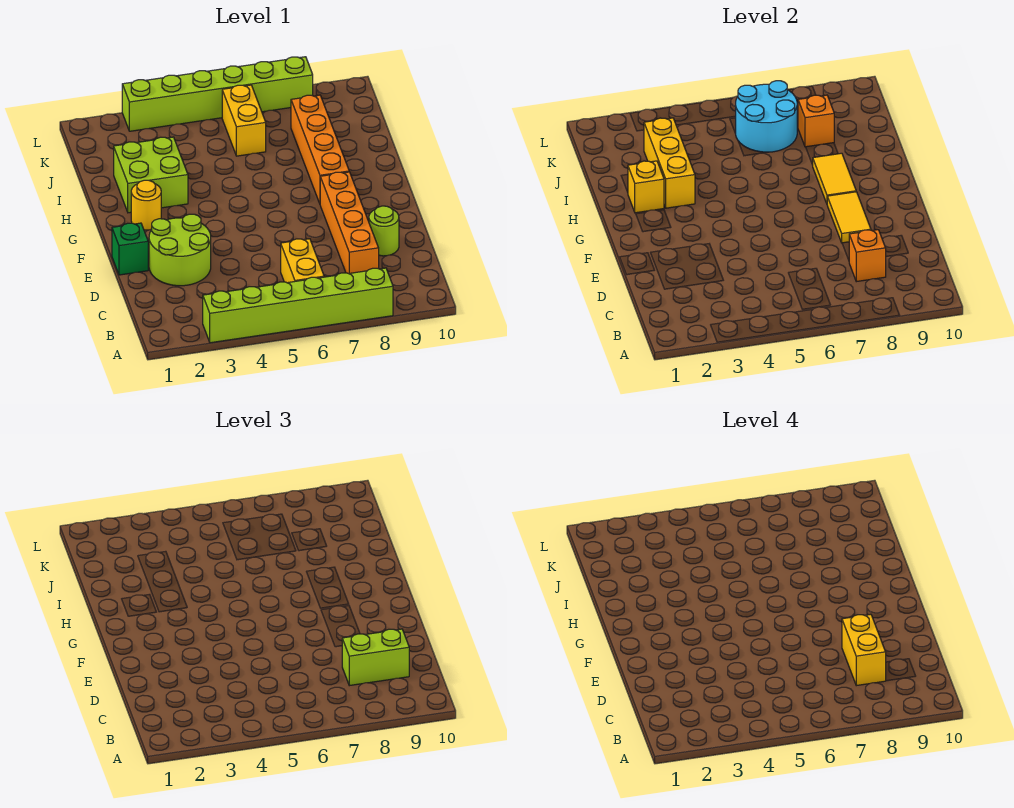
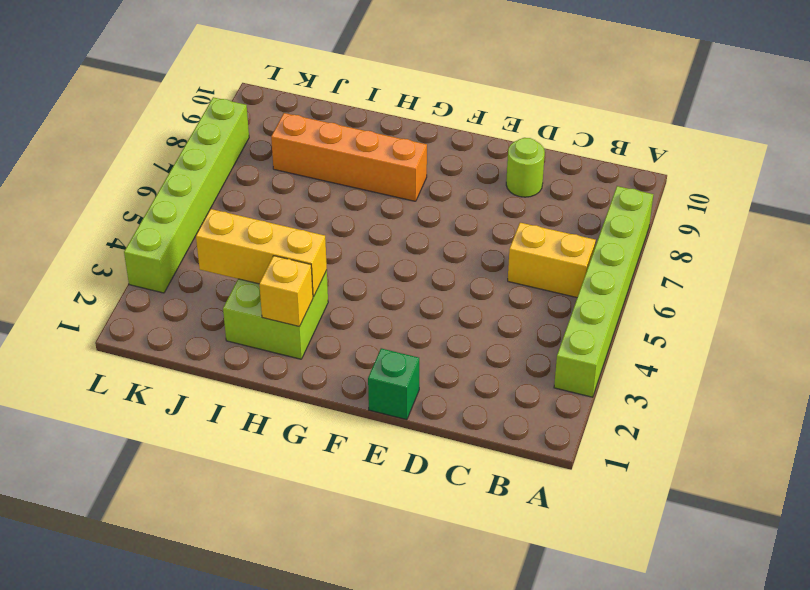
none -> orange 1x4 brick [320,172,379,274]
none -> lime 2x2 round brick [149,214,211,286]
none -> yellow 1x1 round brick [131,180,161,230]

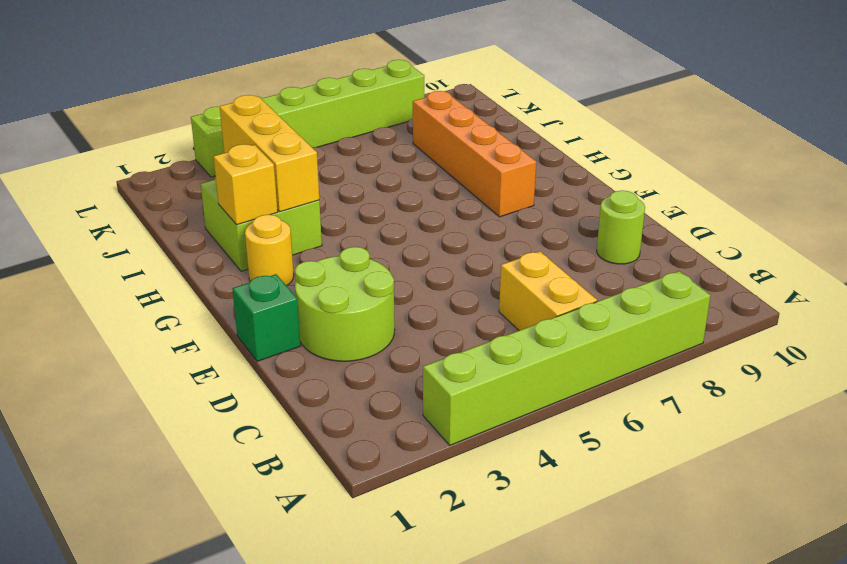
none -> orange 1x4 brick [320,172,379,274]
none -> yellow 1x2 brick [222,85,266,156]
none -> orange 1x1 brick [849,230,886,282]

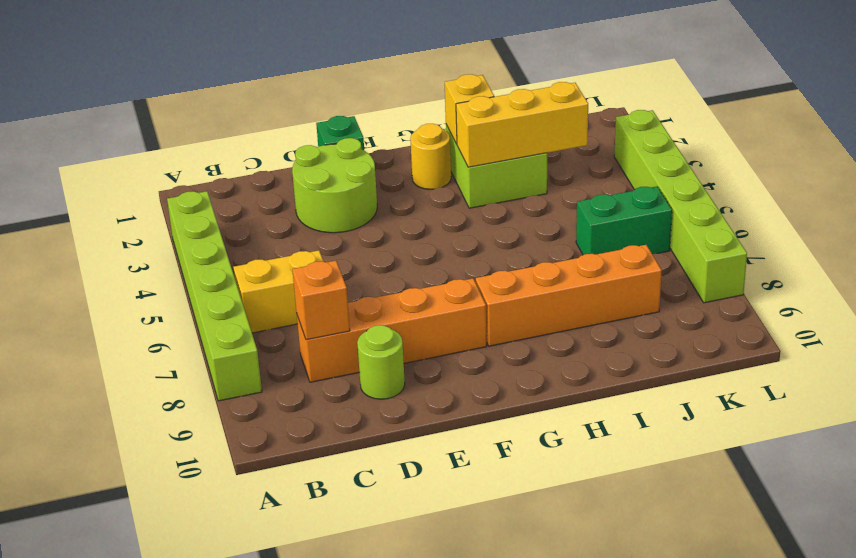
green 1x2 brick [576,186,672,255] -> yellow 1x2 brick [222,85,266,156]
none -> yellow 1x2 tile [827,192,871,243]
none -> yellow 1x2 tile [813,153,856,203]
none -> cyan 2x2 round brick [735,81,797,152]

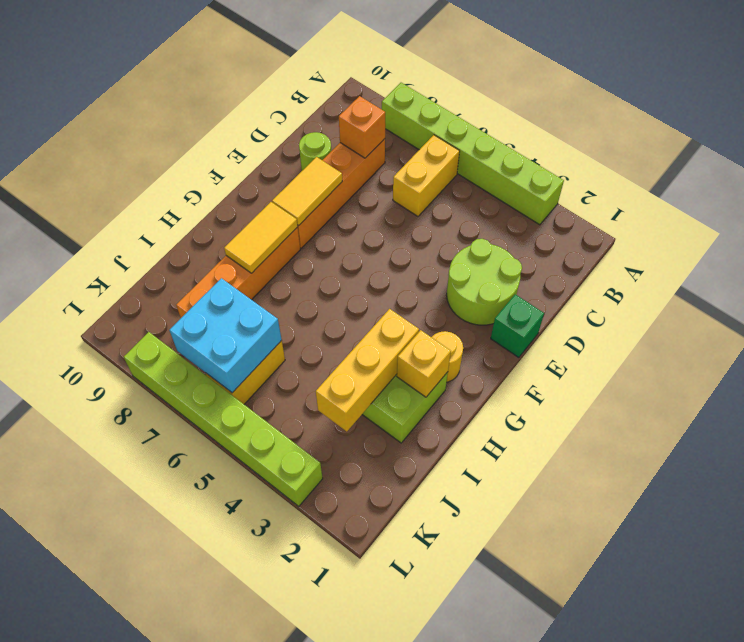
cyan 2x2 brick [170,278,282,393] -> cyan 2x2 round brick [735,81,797,152]
none -> orange 1x1 brick [798,95,834,147]
none -> lime 1x2 brick [342,629,409,686]
none -> yellow 1x2 brick [842,614,886,686]

